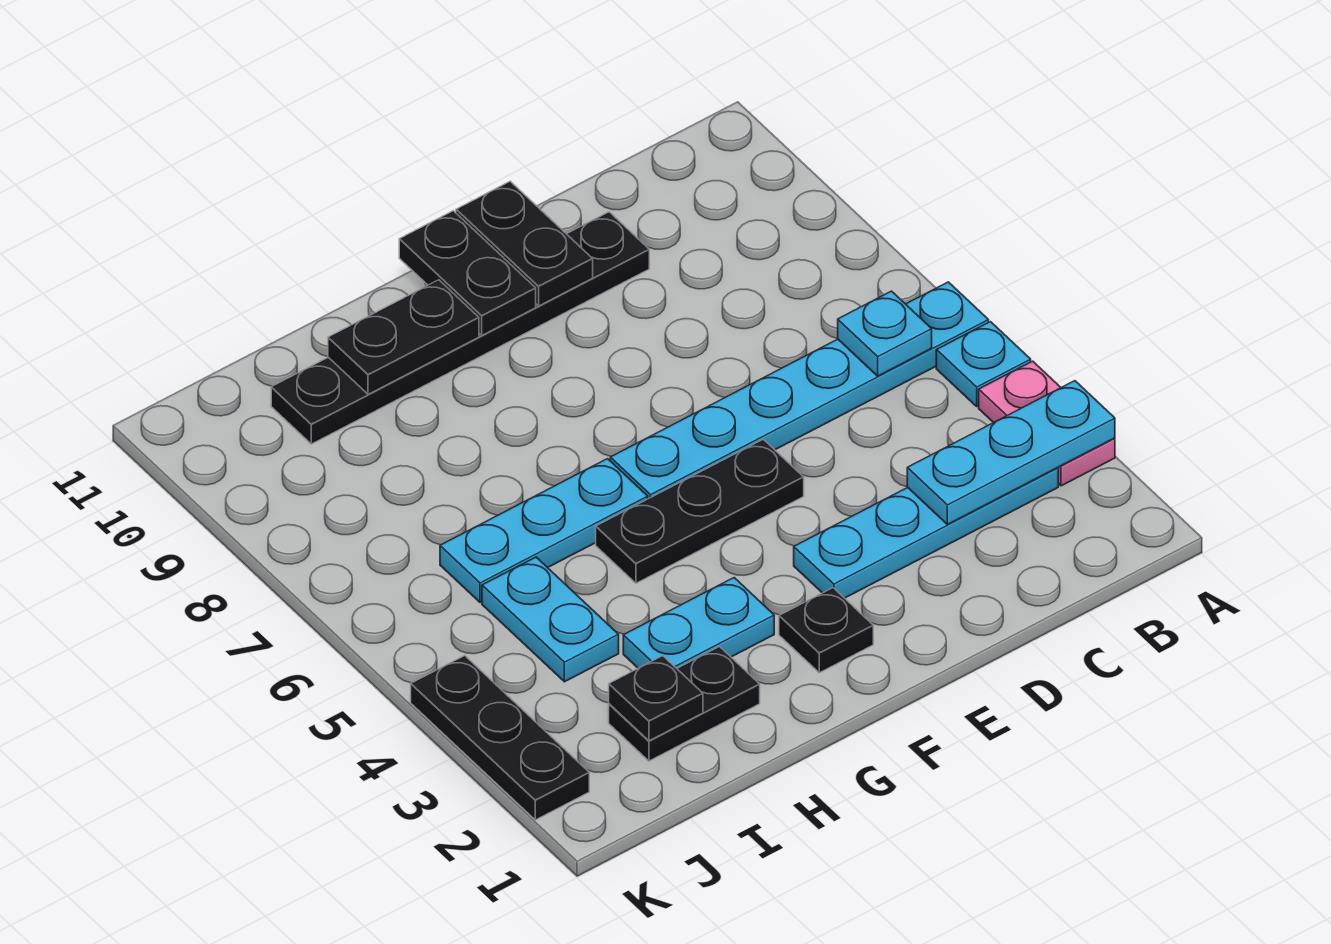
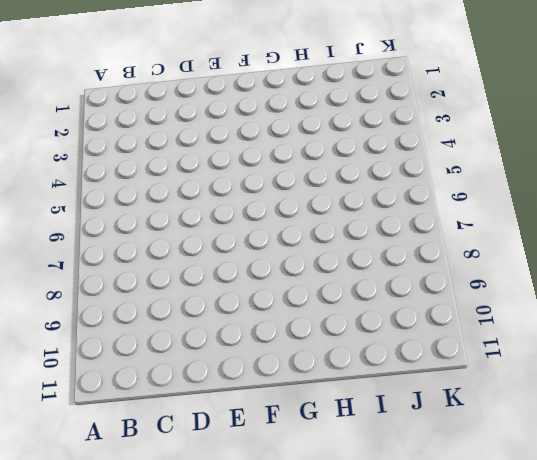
none -> pink 1x2 plate [979,361,1115,486]
none -> cyan 1x1 plate [936,322,1031,406]
none -> cyan 1x6 plate [610,282,989,499]

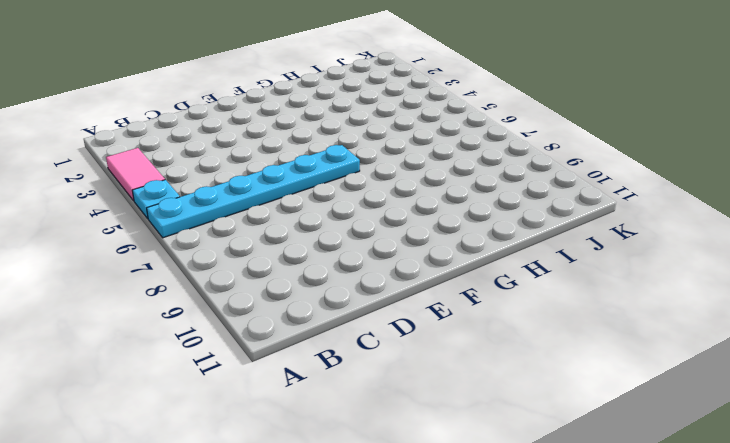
pink 1x2 tile [106,148,165,201] -> pink 1x2 plate [979,361,1115,486]
none -> cyan 1x4 plate [794,468,1058,598]
none -> black 1x6 plate [271,212,649,444]
none -> black 1x3 plate [596,439,804,583]

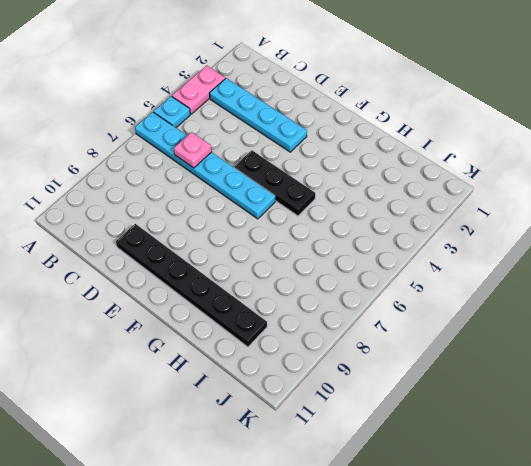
pink 1x1 plate [174,132,212,168] -> none
none -> black 1x1 plate [779,588,873,673]
none -> cyan 1x2 plate [623,578,774,668]
none -> cyan 1x3 plate [440,459,648,603]

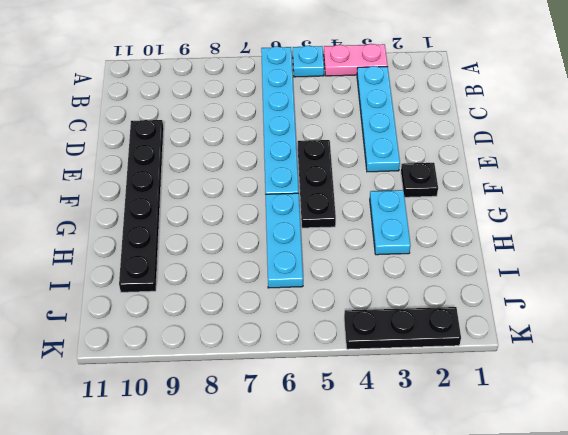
none -> black 1x2 plate [609,647,760,761]
none -> cyan 1x2 plate [482,557,619,682]
none -> cyan 1x3 plate [907,381,1115,525]

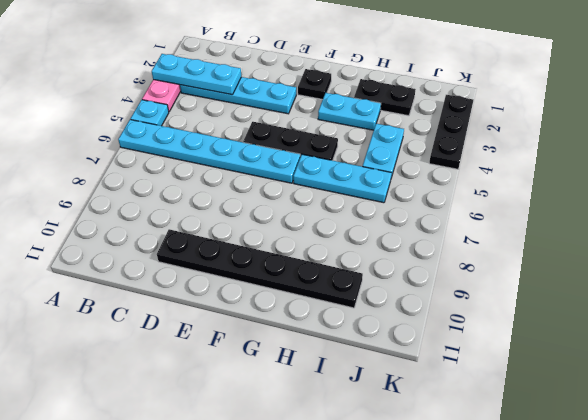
none -> cyan 1x1 plate [838,291,932,376]
none -> black 1x2 plate [456,181,593,306]
none -> black 1x2 plate [399,211,536,335]

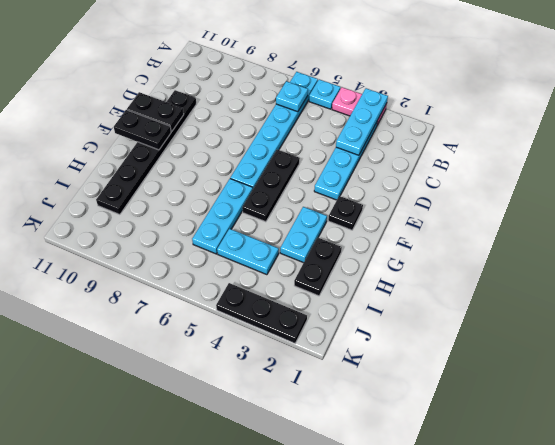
none -> black 1x2 plate [328,280,479,394]
none -> black 1x1 plate [609,656,703,741]

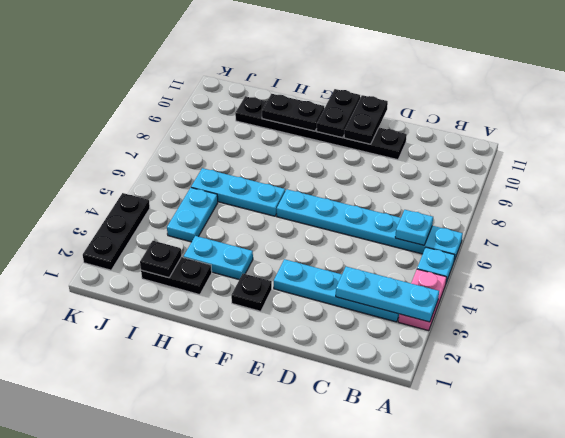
none -> black 1x3 plate [596,439,804,583]

